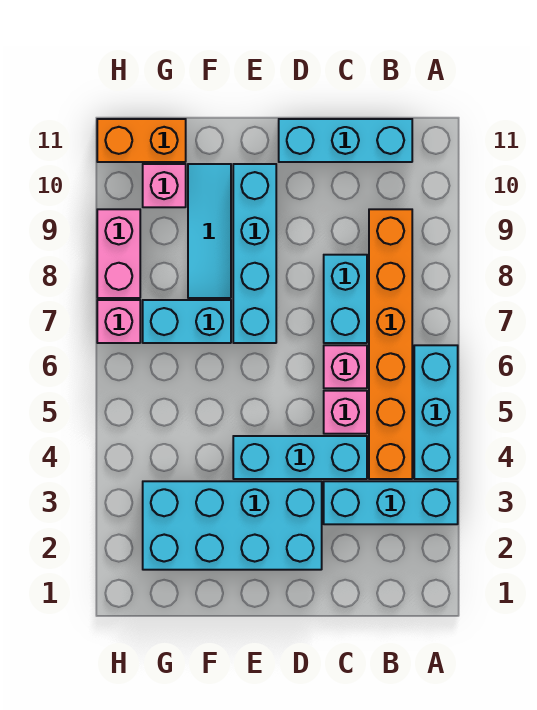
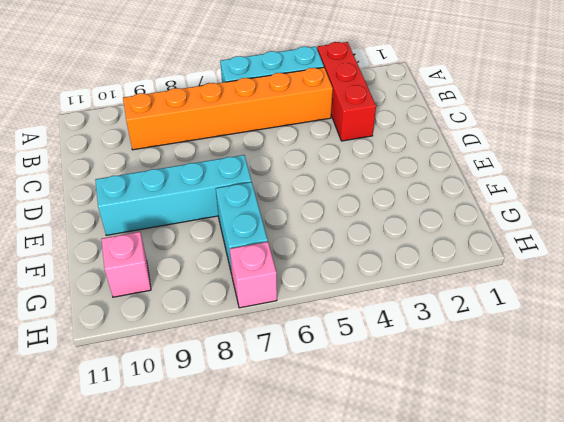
red 1x3 brick [317,42,376,141] -> cyan 1x3 brick [324,481,458,524]
none -> cyan 1x3 brick [279,119,412,162]
none -> cyan 1x3 brick [233,436,367,479]
none -> pink 1x1 brick [324,391,367,434]

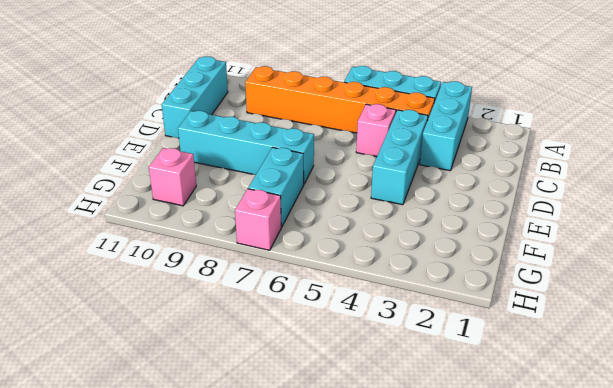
none -> pink 1x1 brick [324,345,367,388]
none -> cyan 1x2 brick [324,255,367,343]
none -> cyan 2x4 brick [143,481,322,570]

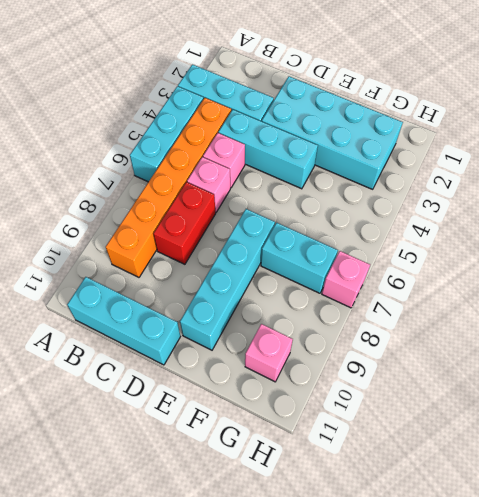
red 1x2 brick [154,182,216,264] -> cyan 1x2 brick [324,255,367,343]
none -> cyan 1x3 tile [188,164,231,298]
none -> orange 1x2 brick [97,119,186,162]
none -> pink 1x2 brick [97,209,140,298]

